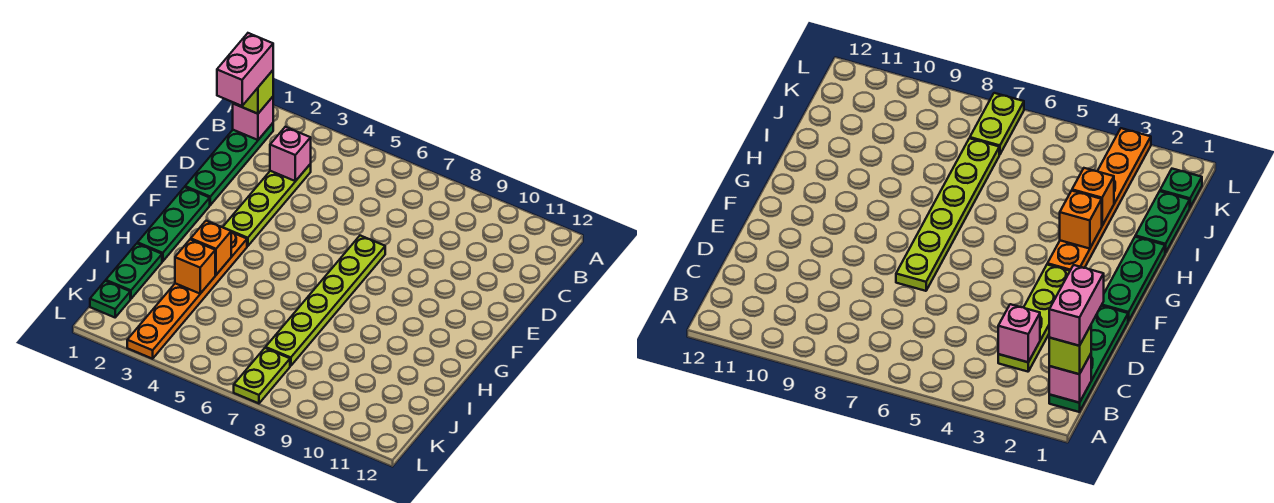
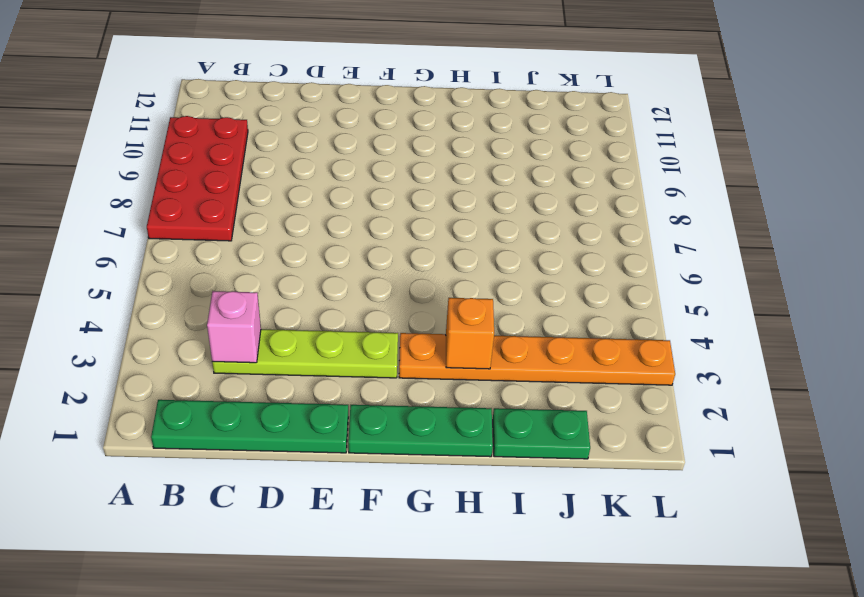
red 2x4 plate [147,116,248,241] -> none
none -> lime 1x6 plate [266,236,385,366]
none -> green 1x1 plate [90,281,130,317]
none -> lime 1x2 plate [234,348,290,403]

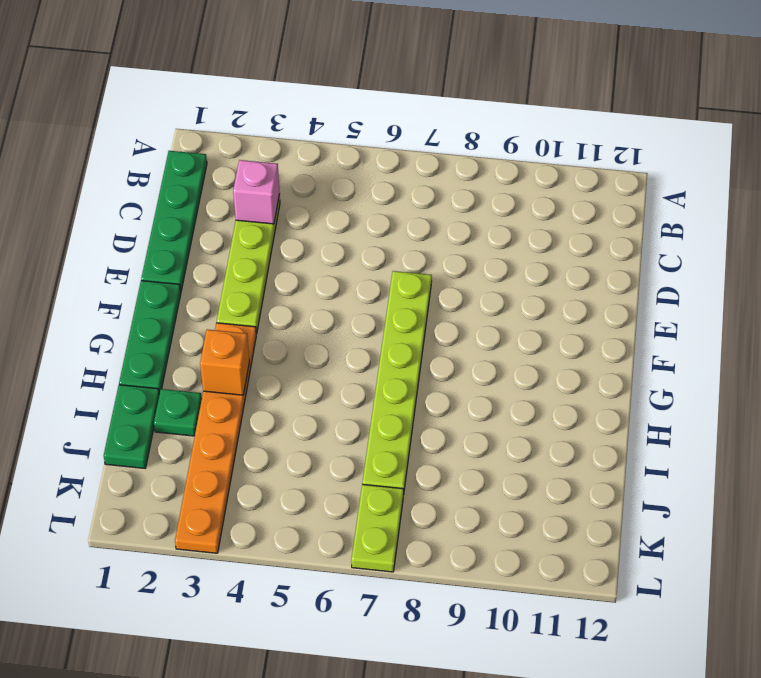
green 1x1 plate [154,389,202,436] -> green 1x1 plate moved to [90,281,130,317]
none -> pink 1x1 brick [233,97,273,140]
none -> orange 1x1 brick [175,239,215,294]
none -> lime 1x1 brick [233,70,273,114]

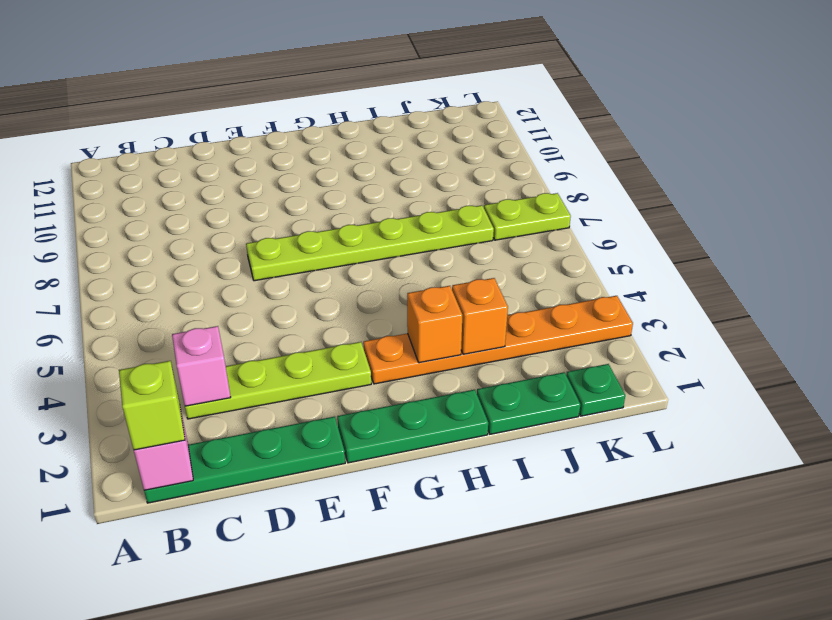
none -> pink 1x2 brick [217,33,273,106]

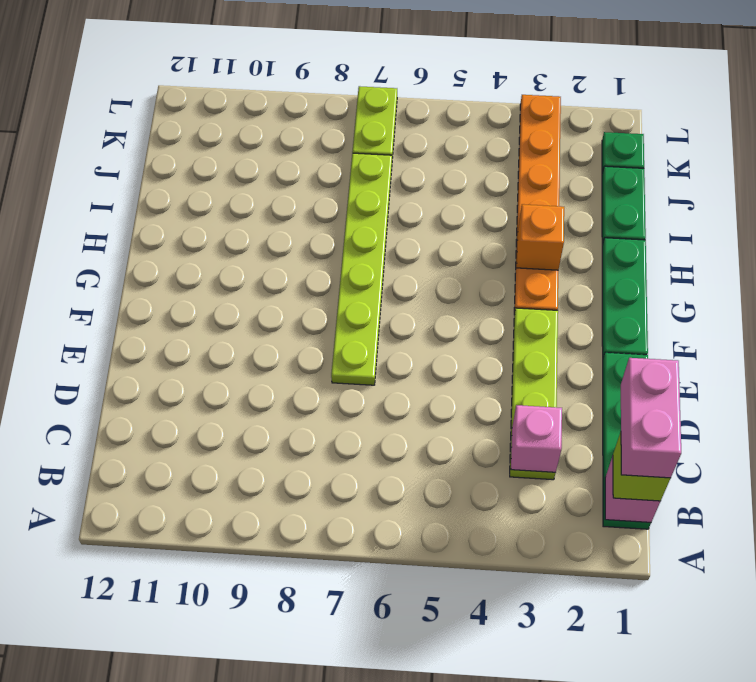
none -> orange 1x1 brick [175,239,215,294]

